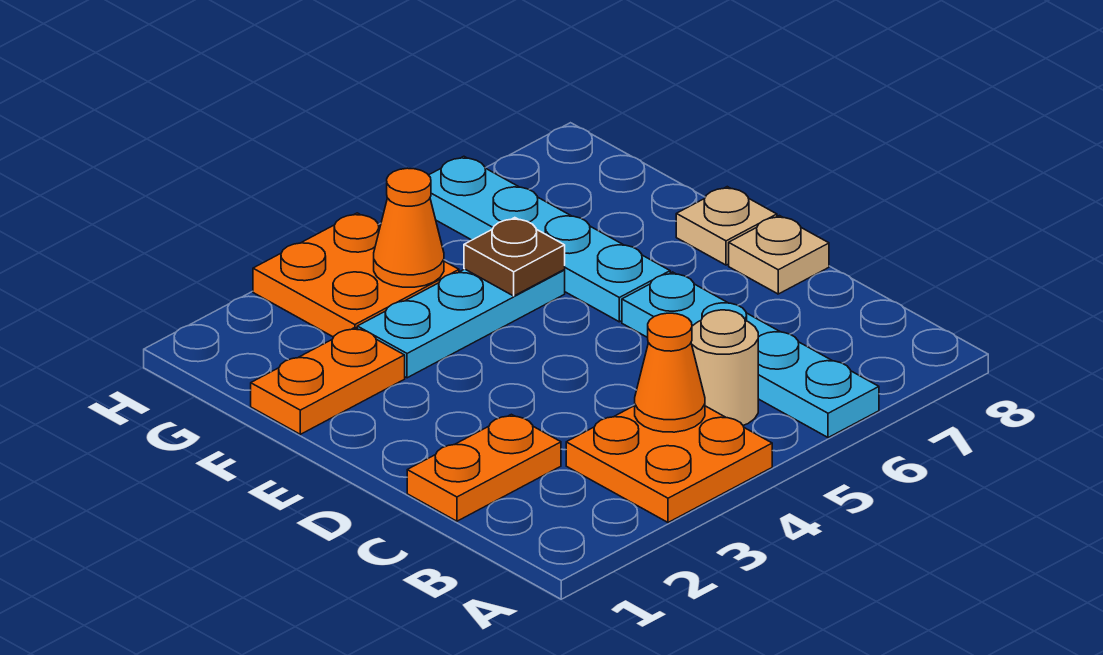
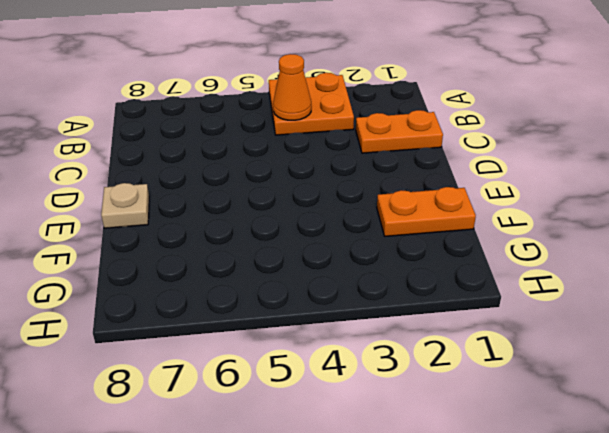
none -> cyan 1x4 plate [622,272,879,438]
none -> tan 1x1 round brick [691,310,758,425]
none -> tan 1x1 plate [729,216,829,294]

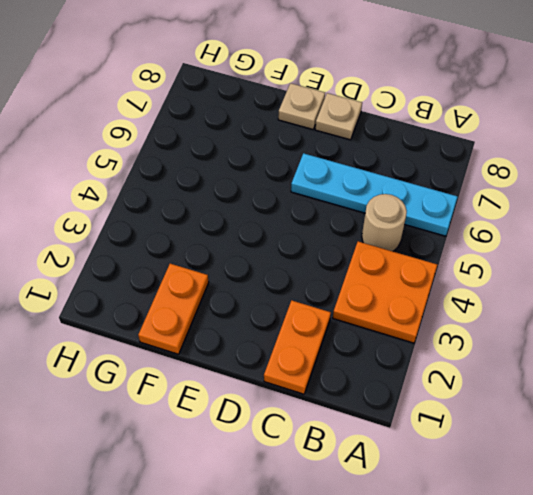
none -> cyan 1x4 plate [429,156,670,322]
none -> cyan 1x3 plate [357,269,565,378]
none -> orange 2x2 plate [253,213,459,337]

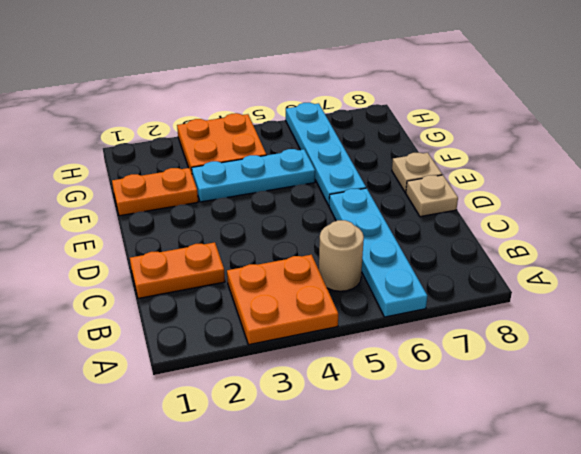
none -> orange 1x1 cone [635,313,705,432]
none -> brown 1x1 plate [464,218,565,296]
none -> orange 1x1 cone [374,168,444,287]

